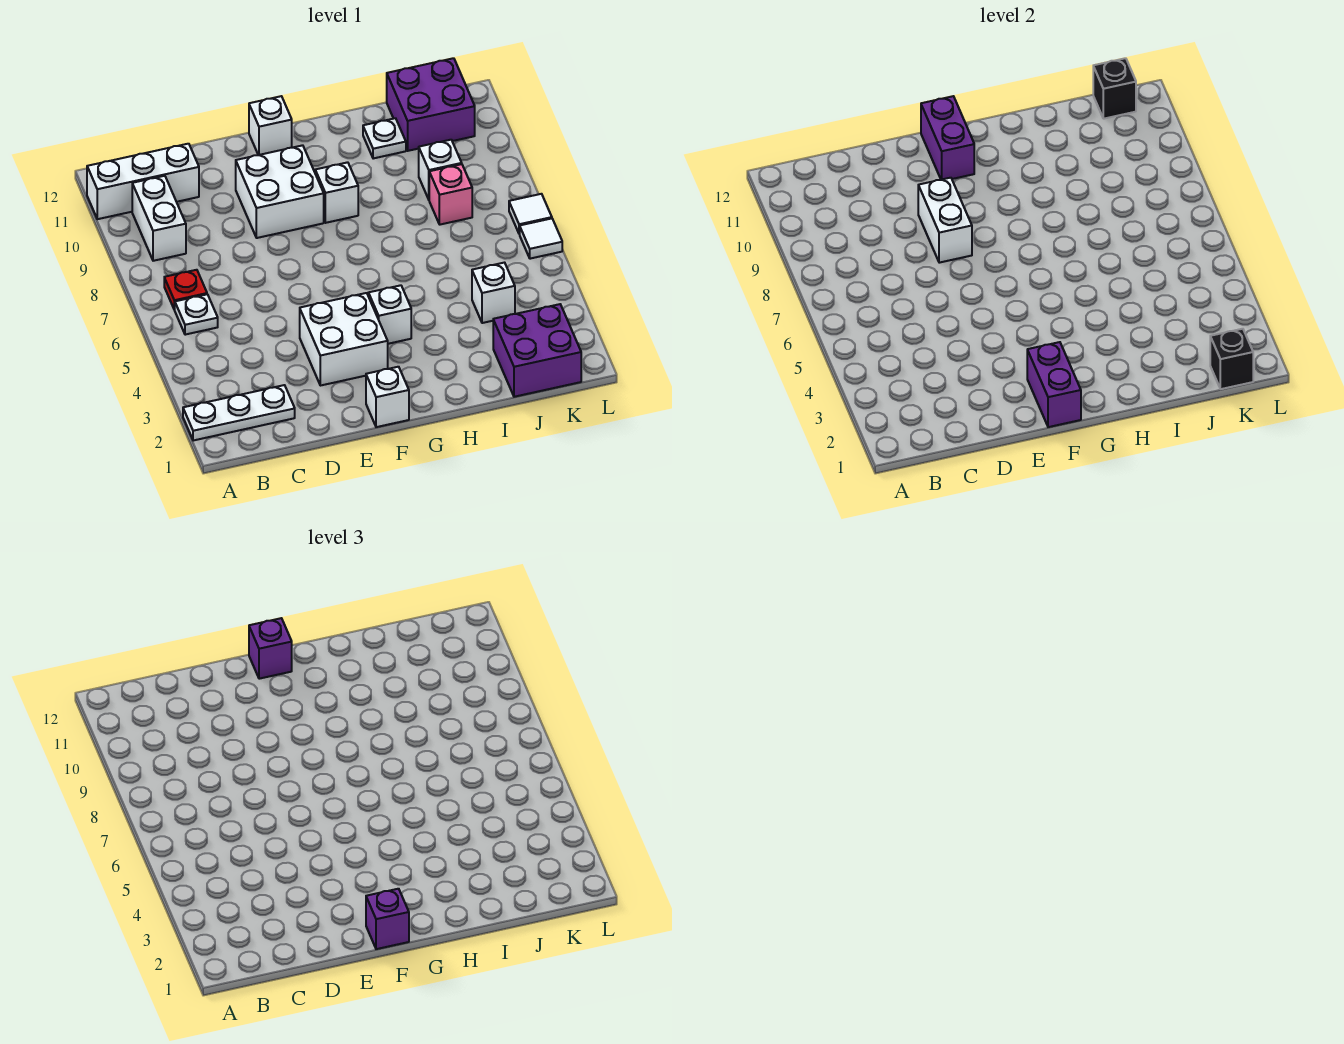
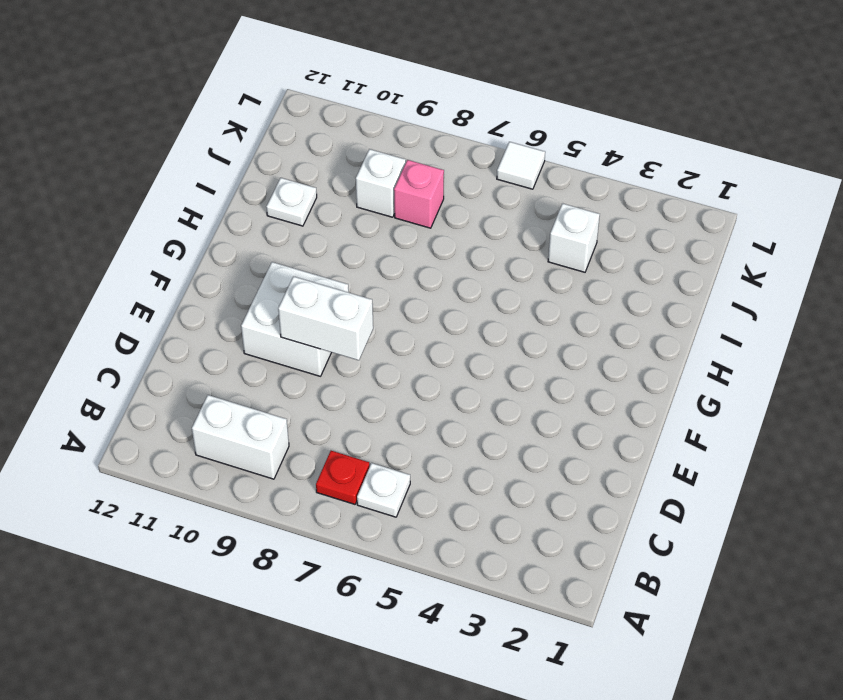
none -> white 1x3 plate [183,385,295,441]
none -> white 1x3 brick [87,144,199,219]
none -> white 2x2 brick [300,293,388,386]

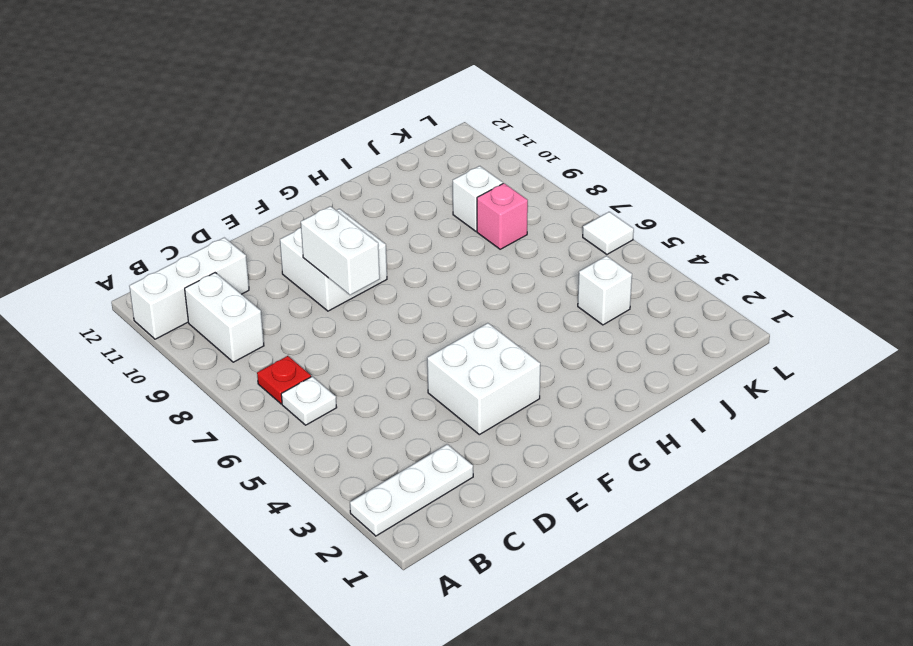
none -> white 1x1 brick [366,367,409,427]
none -> white 1x1 brick [249,96,292,155]
none -> white 1x1 brick [368,285,411,344]

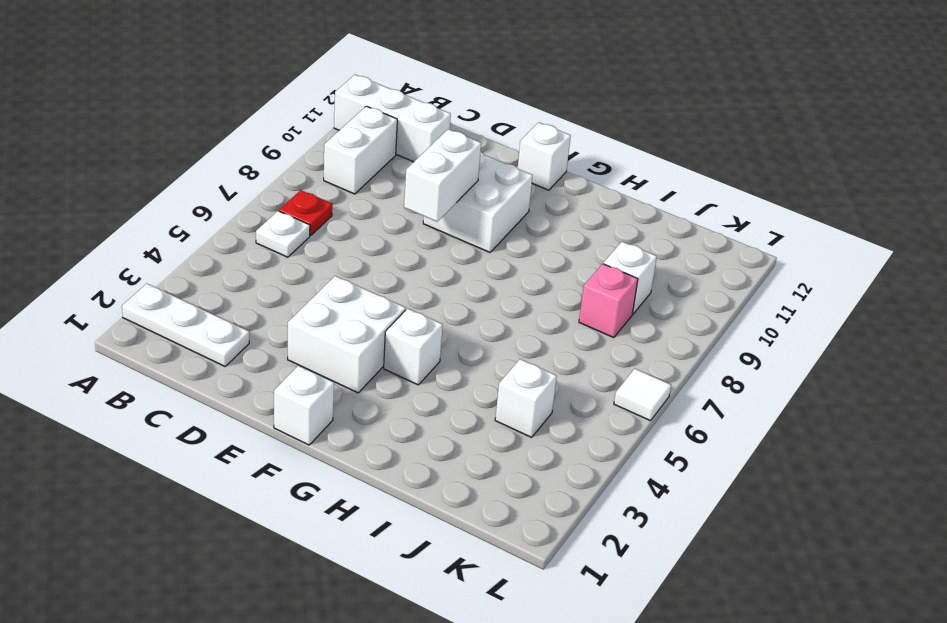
none -> white 1x1 brick [315,162,358,223]
none -> white 1x1 plate [363,118,406,159]
none -> purple 2x2 brick [493,304,581,397]

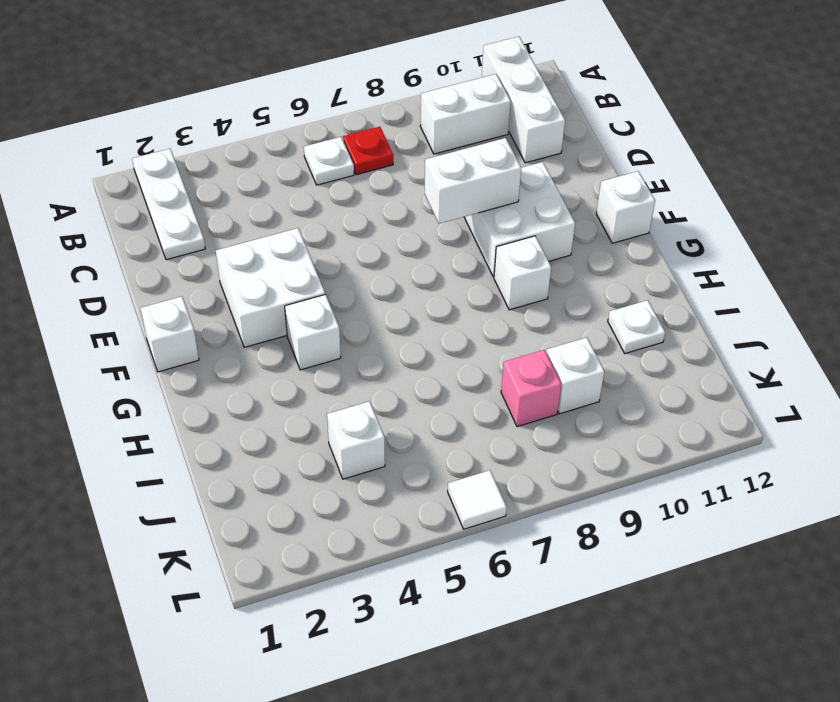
none -> purple 2x2 brick [493,304,581,397]
none -> purple 2x2 brick [387,58,475,151]
none -> white 1x1 tile [509,194,552,234]

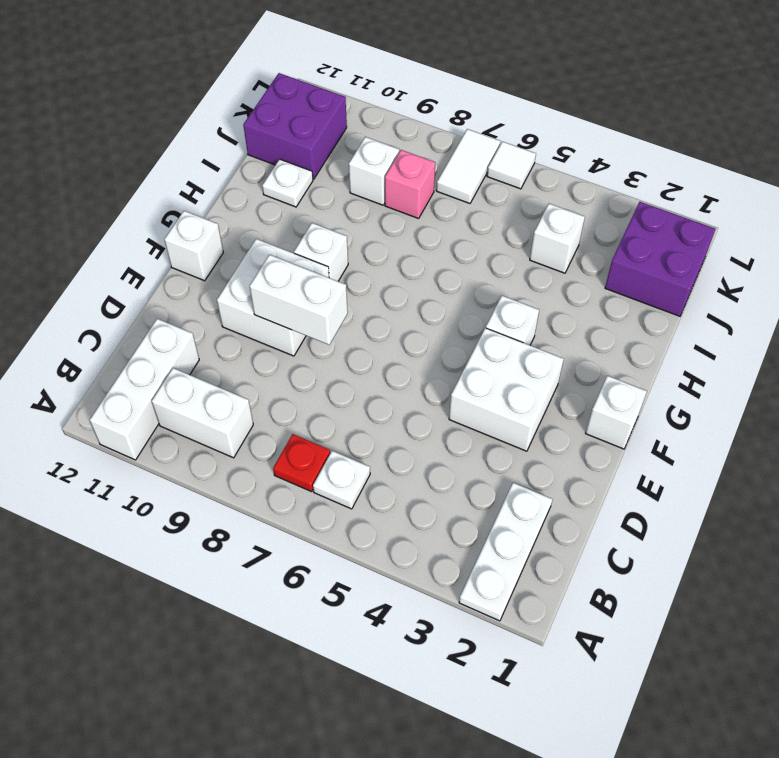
white 1x2 tile [436,129,500,203] -> white 1x1 tile [509,194,552,234]
none -> purple 1x2 brick [1027,342,1081,427]
none -> purple 1x2 brick [921,96,974,180]
none -> black 1x1 brick [1210,329,1253,389]

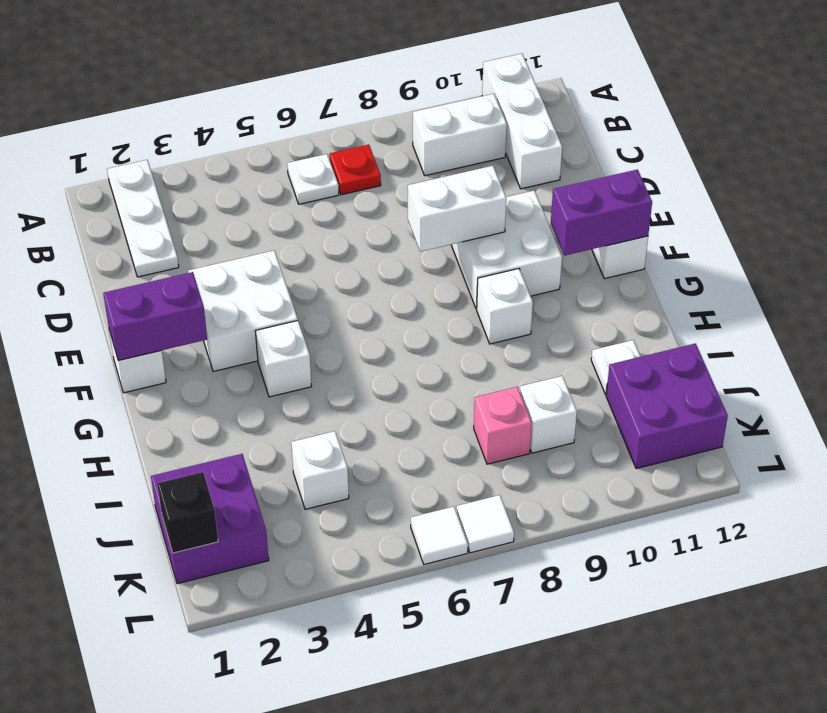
none -> black 1x1 brick [1093,58,1136,119]
none -> purple 1x1 brick [366,889,409,949]
none -> purple 1x1 brick [249,618,292,679]

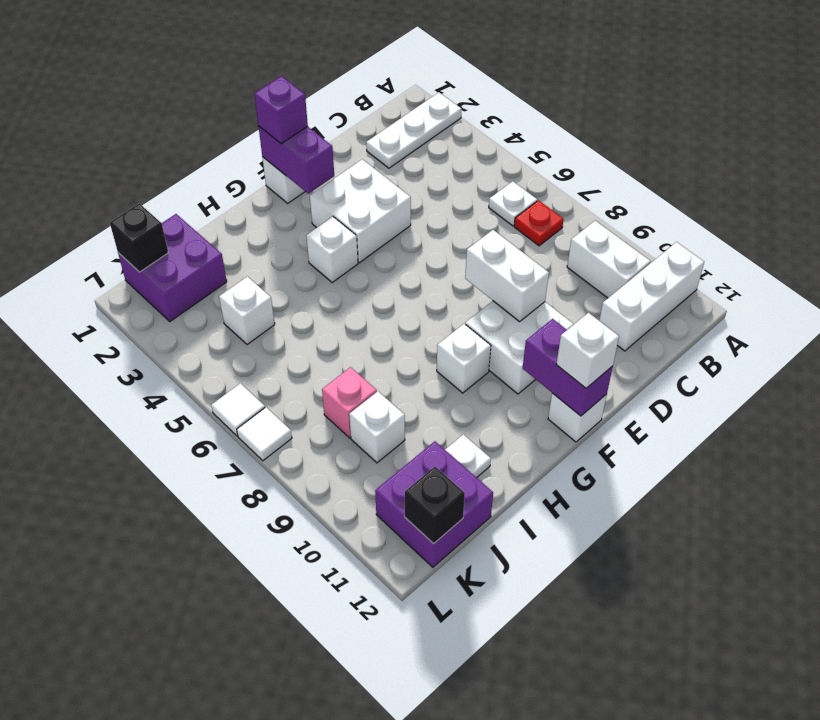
white 1x1 brick [556,313,619,388] -> purple 1x1 brick [249,618,292,679]

